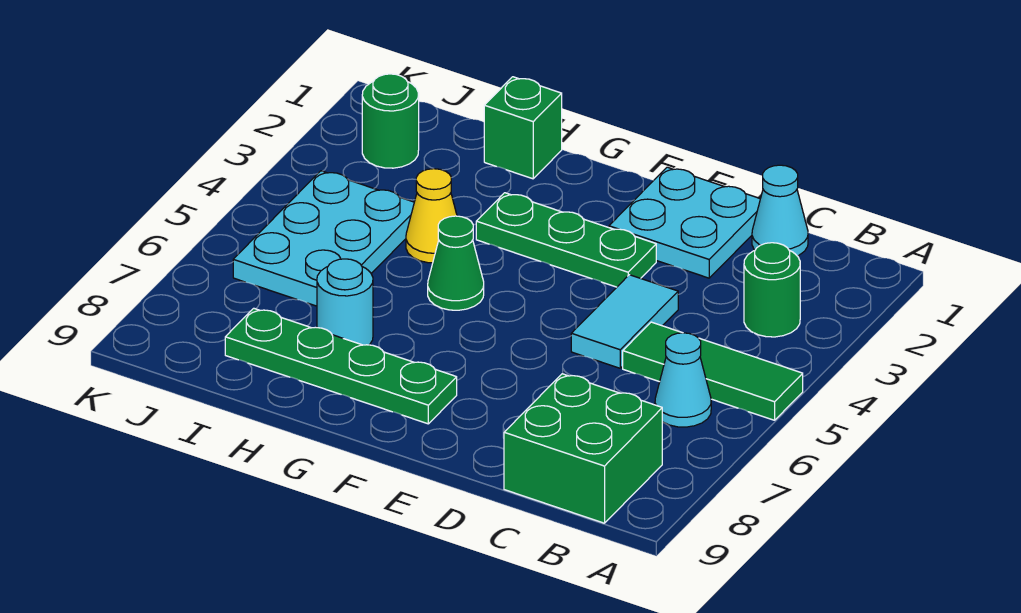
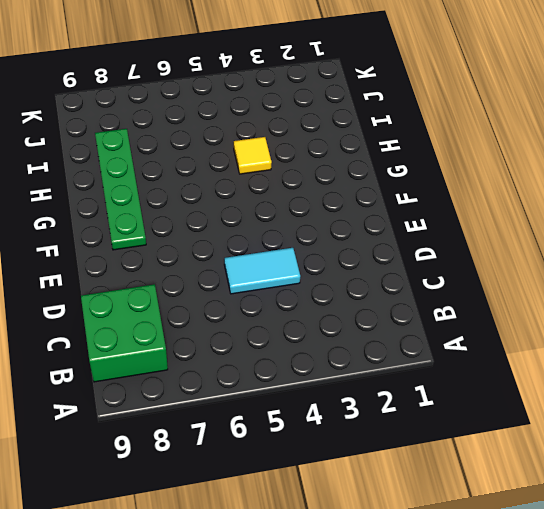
yellow 1x1 tile [234,137,272,174] -> yellow 1x1 cone [406,169,457,263]
none -> green 1x3 tile [623,322,803,420]
none -> green 1x1 round brick [744,243,800,337]
none -> cyan 1x1 cone [655,333,711,427]

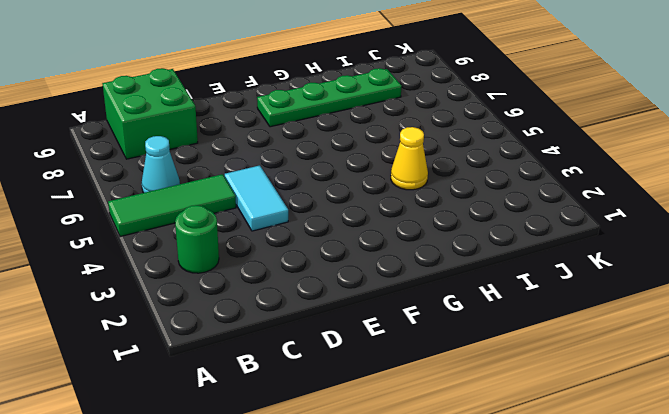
none -> cyan 1x1 cone [752,165,808,256]
none -> cyan 2x2 plate [609,167,760,278]
none -> green 1x3 plate [476,193,656,287]

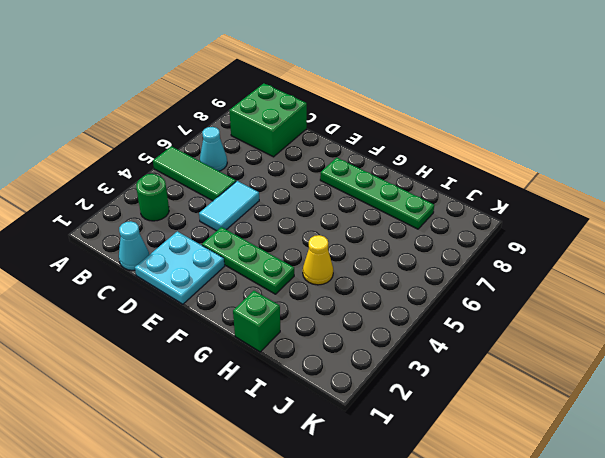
none -> green 1x1 cone [428,216,484,310]
none -> cyan 1x1 round brick [317,259,373,345]
none -> cyan 2x3 plate [233,171,414,306]

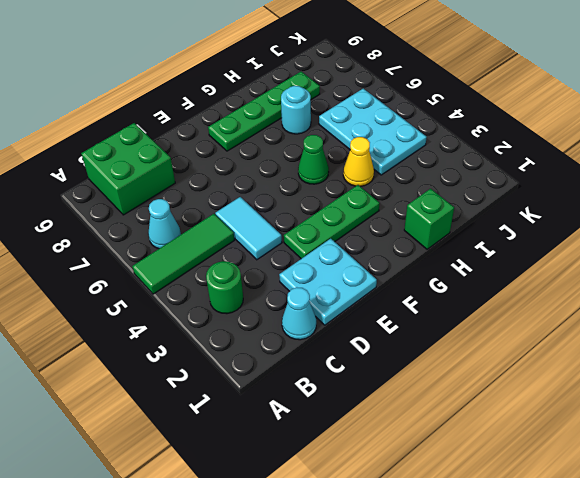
none -> green 1x1 round brick [362,74,419,168]

